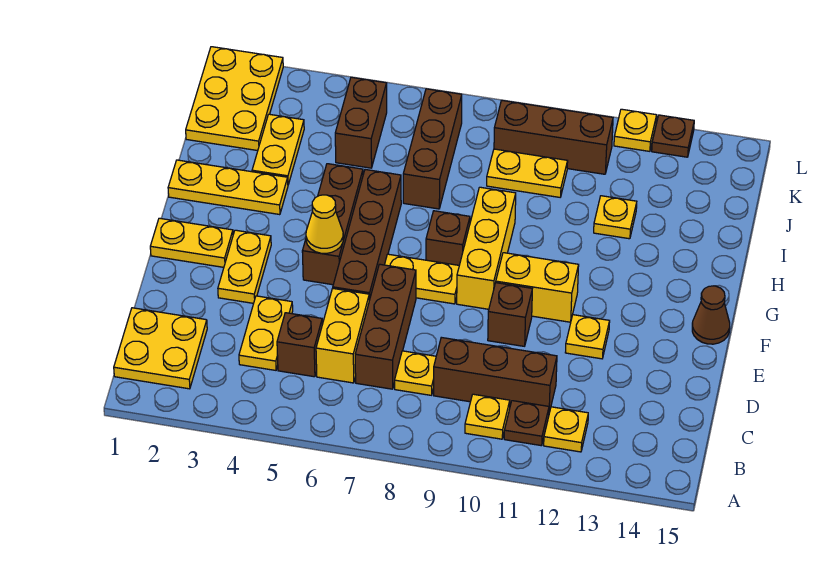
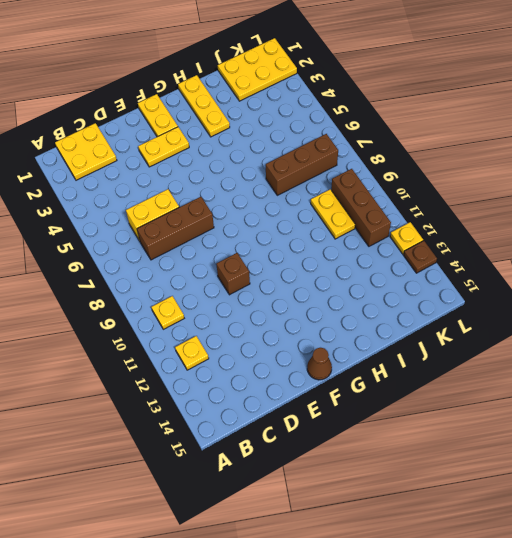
none -> brown 1x1 plate [504,401,549,446]
none -> yellow 1x2 plate [239,296,293,370]
none -> brown 1x1 brick [277,313,322,377]
none -> yellow 1x1 plate [395,351,436,395]

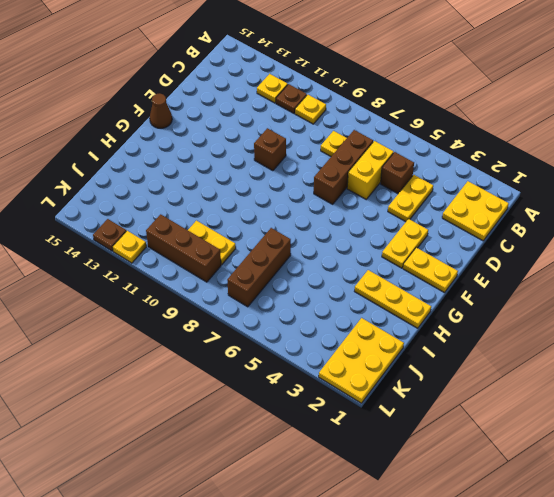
none -> brown 1x3 brick [434,337,557,413]
none -> brown 1x4 brick [333,170,401,300]
none -> yellow 1x1 plate [565,315,610,359]
none -> brown 1x3 brick [302,164,363,285]

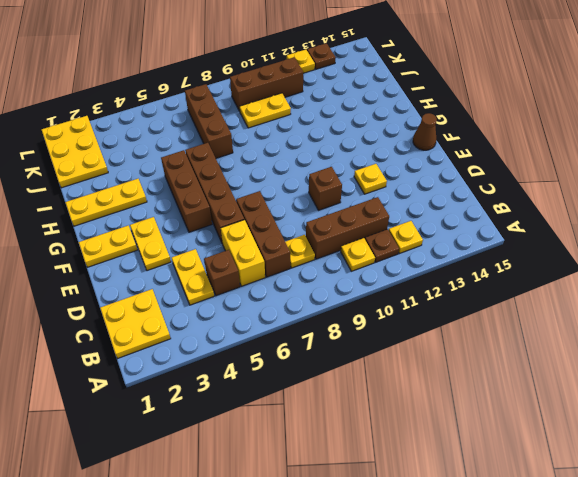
none -> yellow 1x2 plate [385,254,459,304]
none -> yellow 1x3 brick [457,187,516,309]
none -> yellow 1x2 brick [496,253,579,322]
none -> brown 1x1 brick [426,211,470,265]

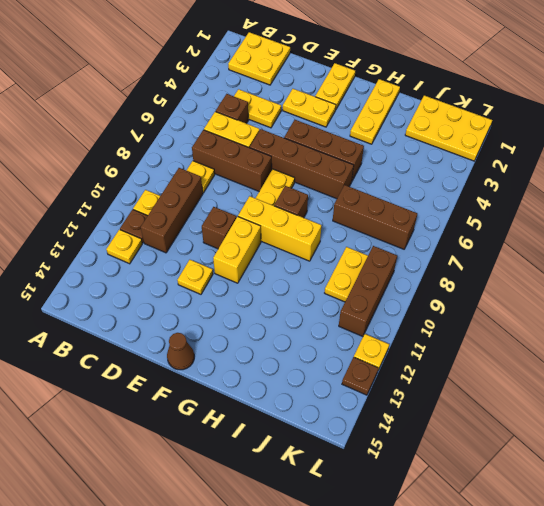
none -> yellow 1x2 plate [252,114,304,184]
none -> yellow 1x1 plate [594,196,637,239]
none -> brown 1x2 brick [335,77,387,168]
none -> yellow 1x1 cone [306,195,343,253]

